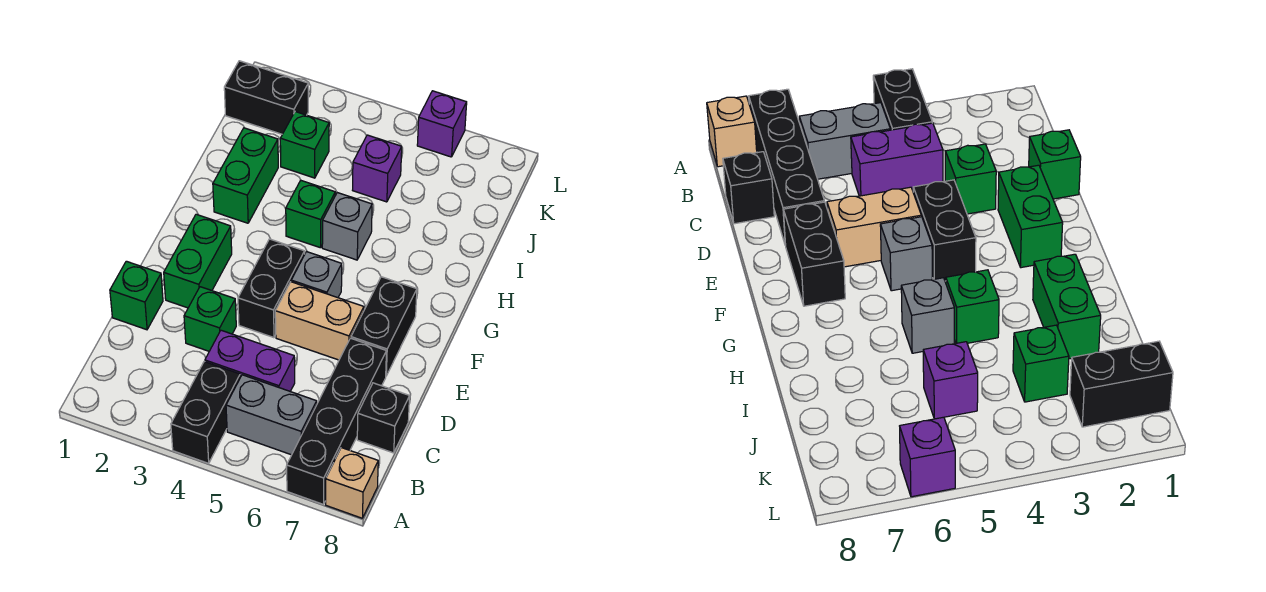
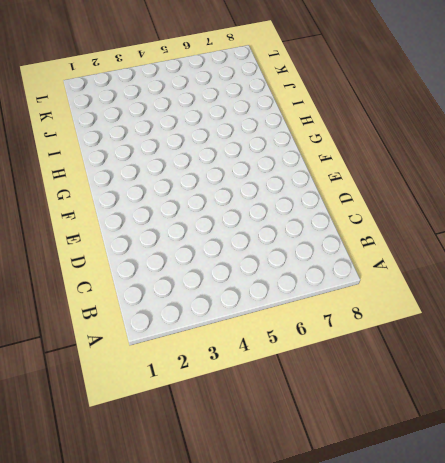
none -> black 1x2 brick [171,362,240,463]
none -> black 1x4 brick [287,338,386,504]
none -> tan 1x1 brick [326,448,378,518]

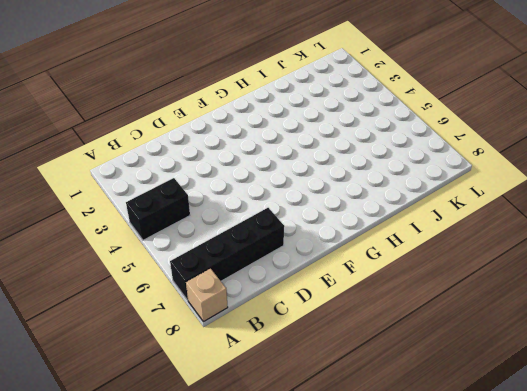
none -> grey 1x2 brick [226,375,317,455]
none -> purple 1x2 brick [205,330,295,391]
none -> black 1x1 brick [357,383,410,453]

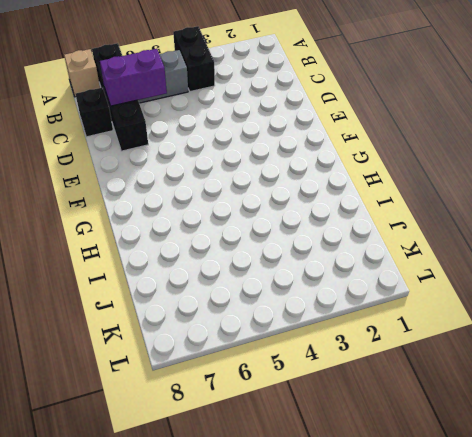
purple 1x2 brick [100,49,167,106] -> purple 1x2 brick moved to [205,330,295,391]
none -> green 1x1 brick [110,261,163,330]
none -> green 1x1 brick [184,287,236,351]
none -> green 1x2 brick [164,214,232,308]

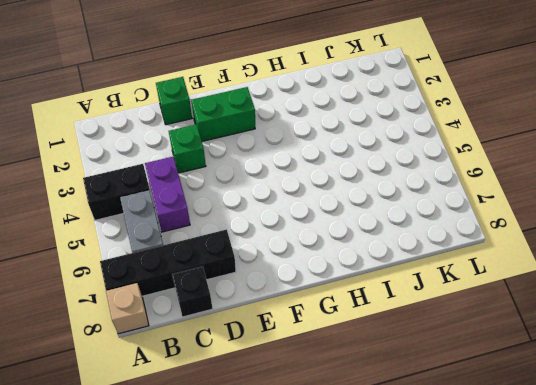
none -> black 1x2 brick [238,239,305,338]
none -> tan 1x2 brick [275,282,364,360]
none -> black 1x2 brick [351,277,417,376]

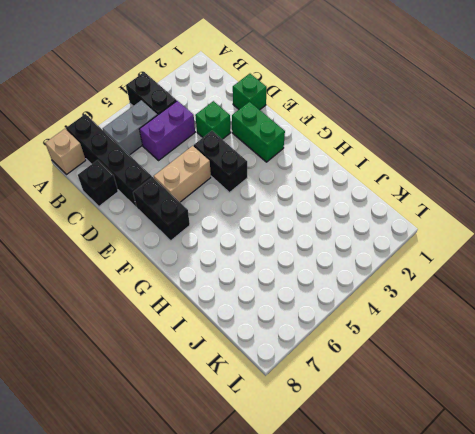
none -> grey 1x1 brick [291,252,342,298]
none -> green 1x2 brick [213,128,278,223]
none -> green 1x1 brick [286,180,335,248]

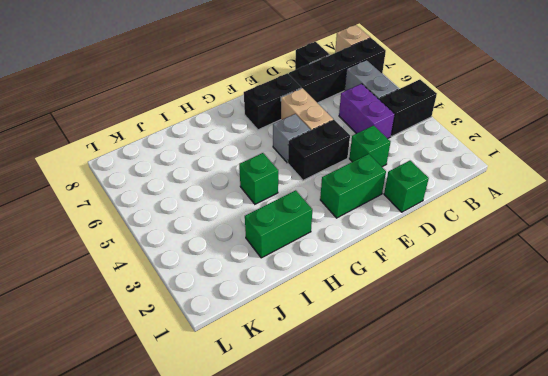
none -> grey 1x1 brick [322,193,372,260]
none -> green 1x1 brick [280,112,329,178]
none -> purple 1x1 brick [353,135,402,202]

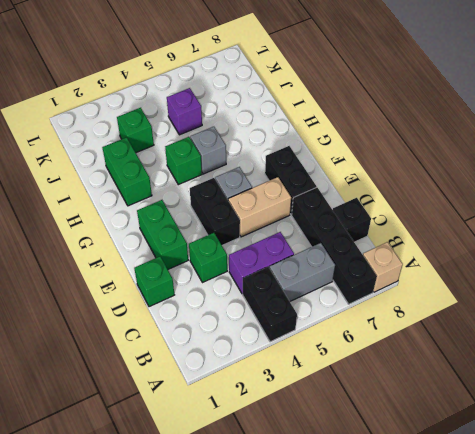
none -> black 1x2 brick [224,61,308,134]
none -> purple 1x1 brick [417,91,467,157]

